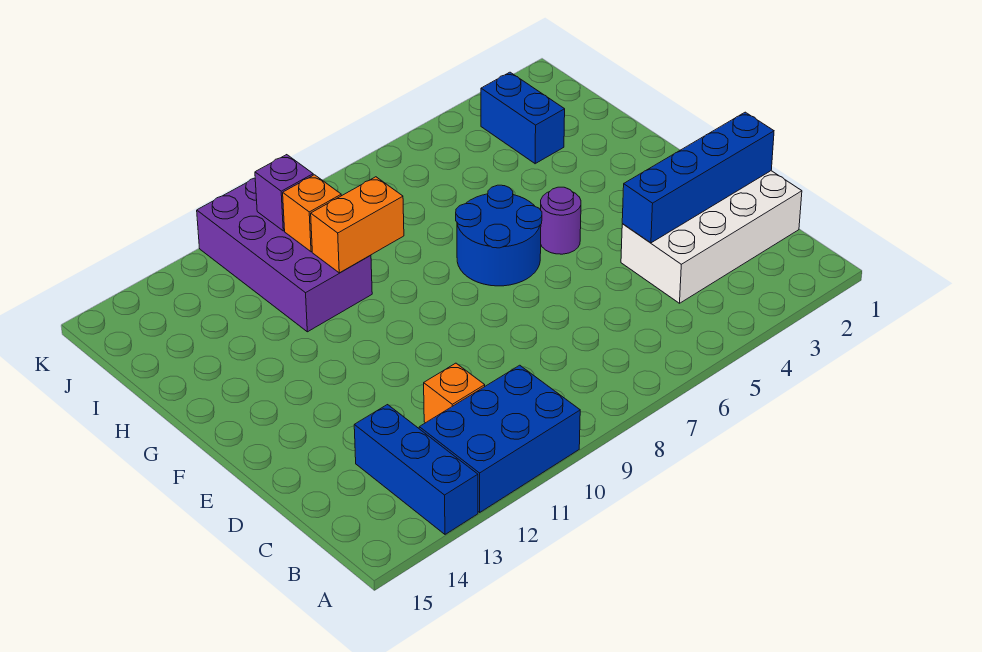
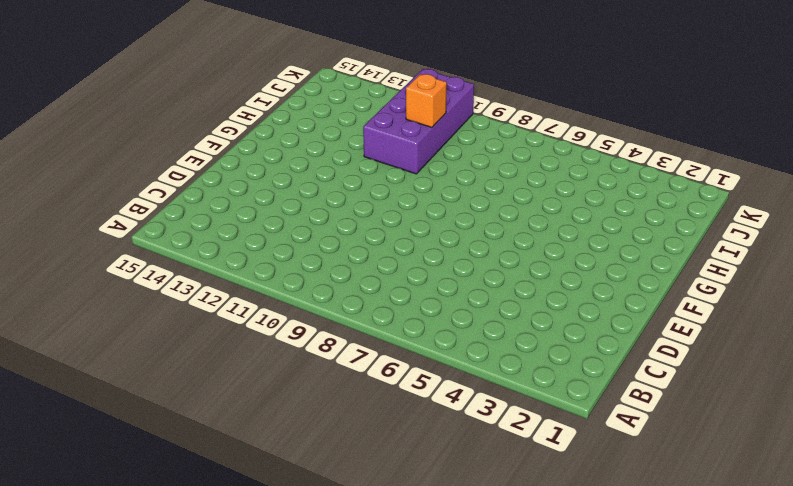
none -> blue 2x3 brick [419,365,580,512]
none -> blue 1x3 brick [354,405,478,534]
none -> white 2x4 brick [621,171,802,303]

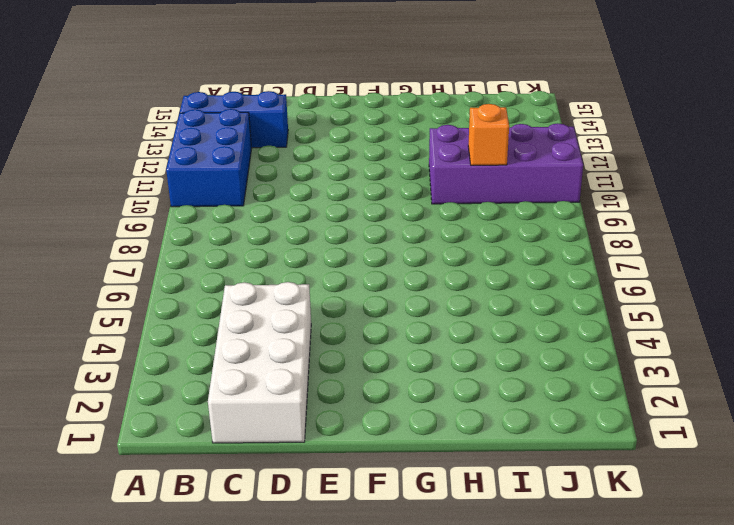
none -> orange 1x1 brick [424,363,485,423]
none -> purple 1x1 round brick [541,187,581,254]
none -> blue 2x2 round brick [456,185,542,286]

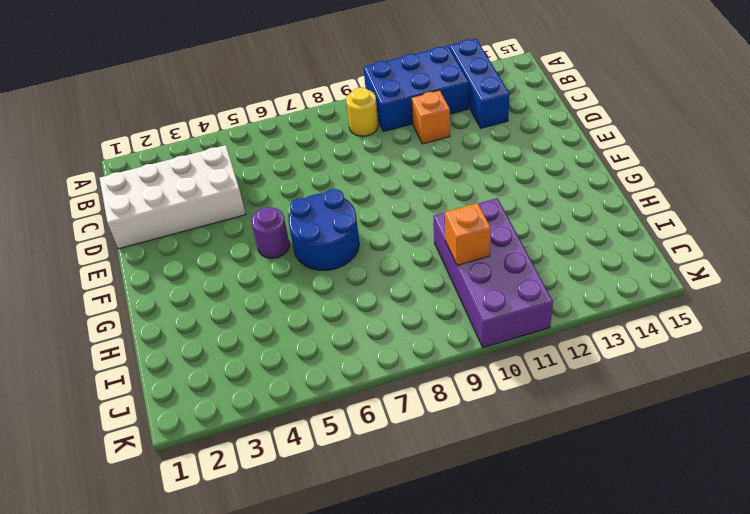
yellow 1x1 round brick [346,88,378,136] -> none
none -> blue 1x2 brick [481,72,565,164]
none -> blue 1x4 brick [622,112,774,243]
none -> orange 1x2 brick [311,177,404,273]

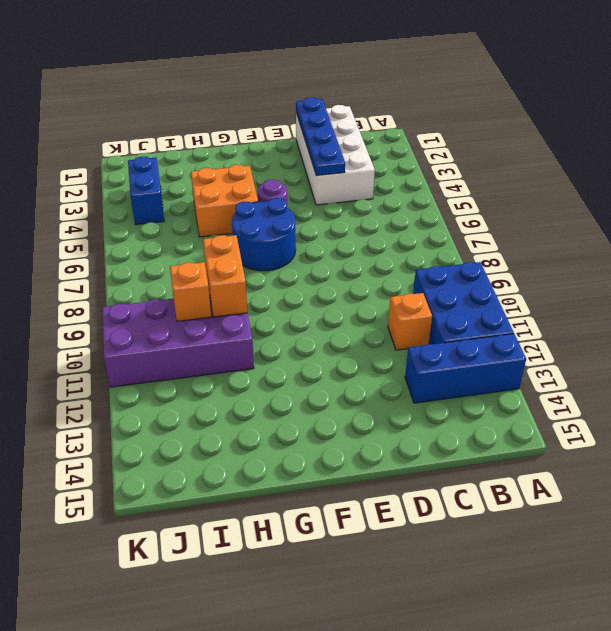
blue 1x4 plate [296,97,345,176] -> blue 1x4 brick [622,112,774,243]
orange 2x2 brick [191,165,258,237] -> none
blue 1x2 brick [128,157,164,225] -> blue 1x2 brick turned to [481,72,565,164]
none -> purple 1x1 brick [255,155,313,231]

